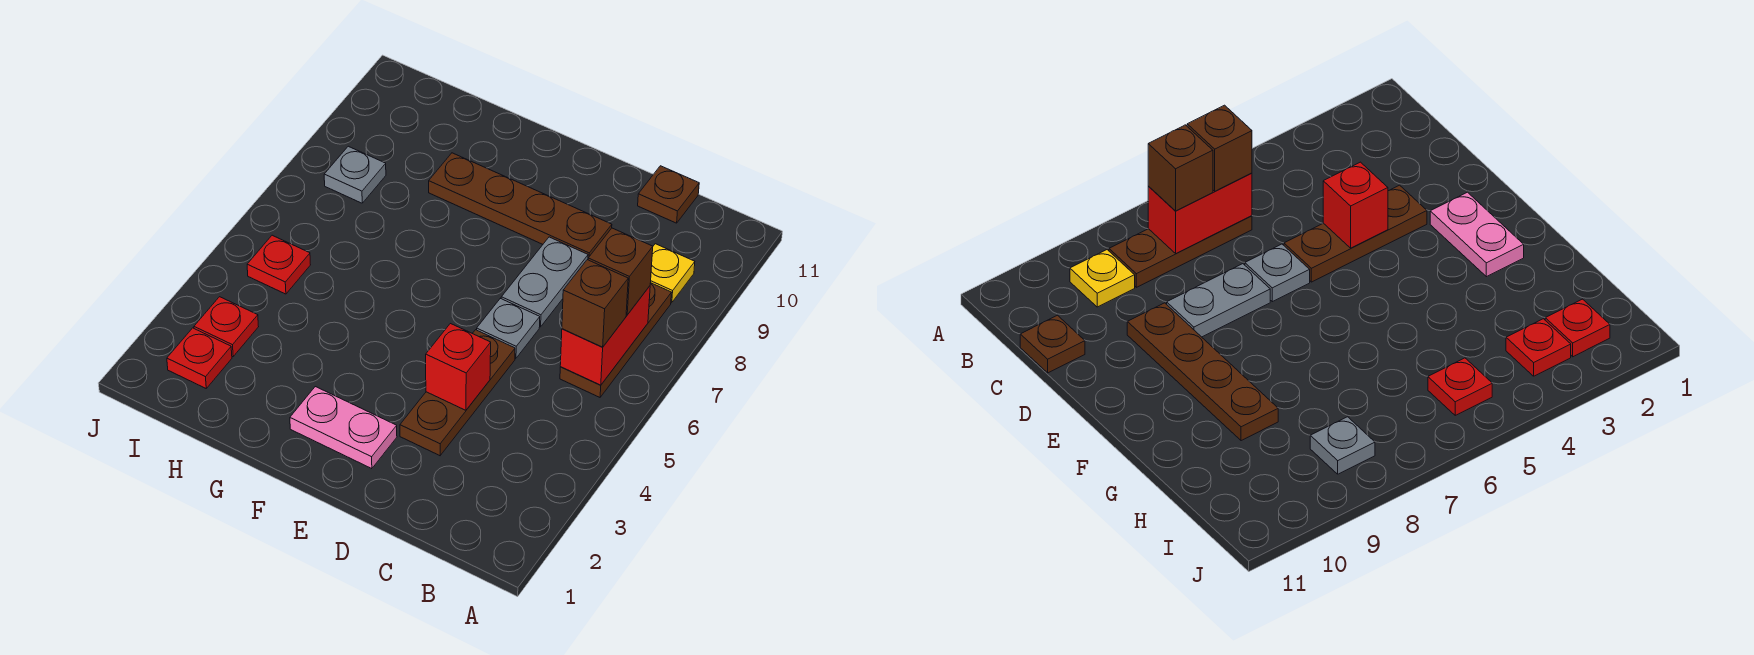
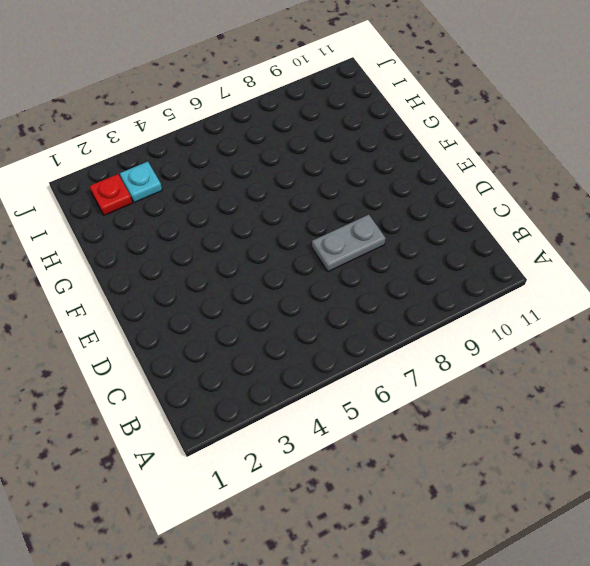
cyan 1x1 plate [120,162,162,203] -> red 1x1 plate [194,297,259,357]
none -> brown 1x3 plate [560,283,672,397]
none -> yellow 1x1 plate [651,244,695,303]
none -> brown 1x1 plate [638,166,699,223]

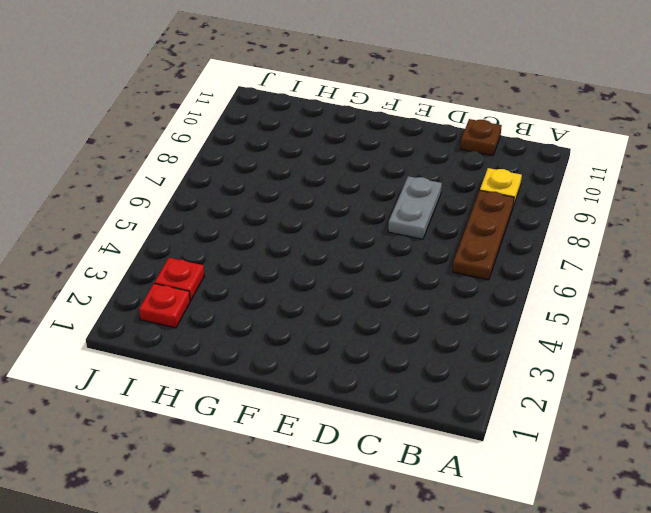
none -> brown 1x3 plate [400,330,515,456]
none -> grey 1x1 plate [477,298,540,358]
none -> brown 1x4 plate [429,153,612,258]

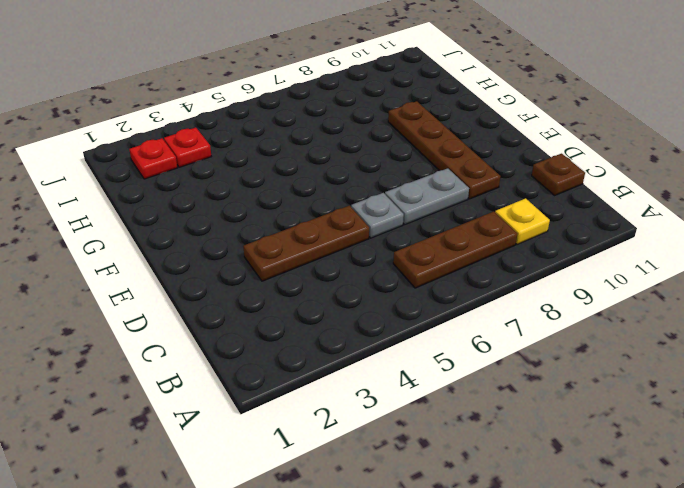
none -> pink 1x2 plate [290,387,397,469]
none -> red 1x1 plate [247,235,310,294]
none -> grey 1x1 plate [324,146,386,203]

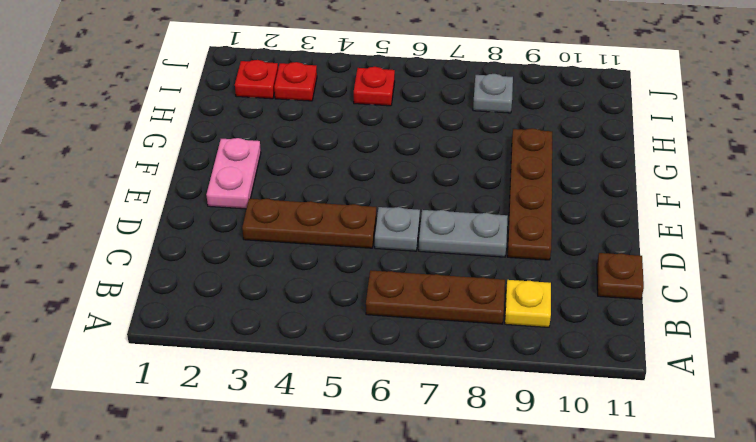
none -> red 1x2 brick [560,286,650,385]
none -> red 1x1 brick [426,324,491,410]
none -> brown 1x1 brick [562,260,628,347]

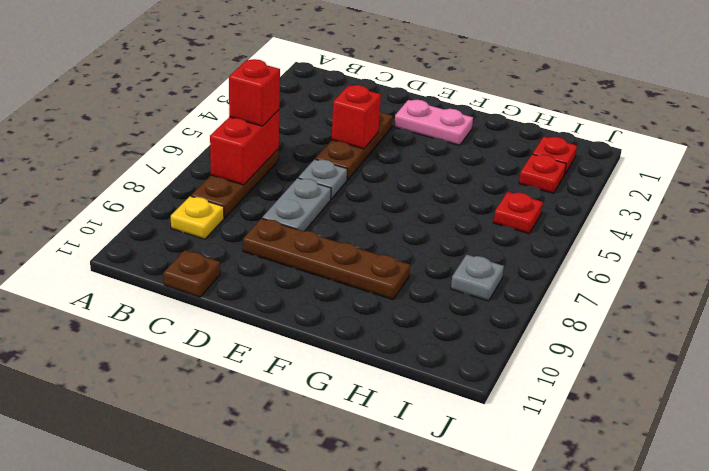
red 1x1 brick [229,59,280,126] -> brown 1x1 brick [562,260,628,347]
none -> brown 1x1 brick [588,228,653,315]

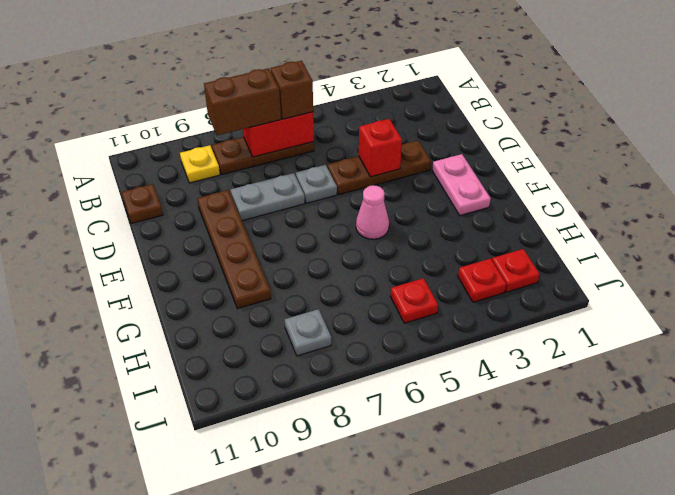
brown 1x2 brick [204,68,281,135] -> brown 1x1 brick [588,228,653,315]
pink 1x1 cone [356,185,389,239] -> none

